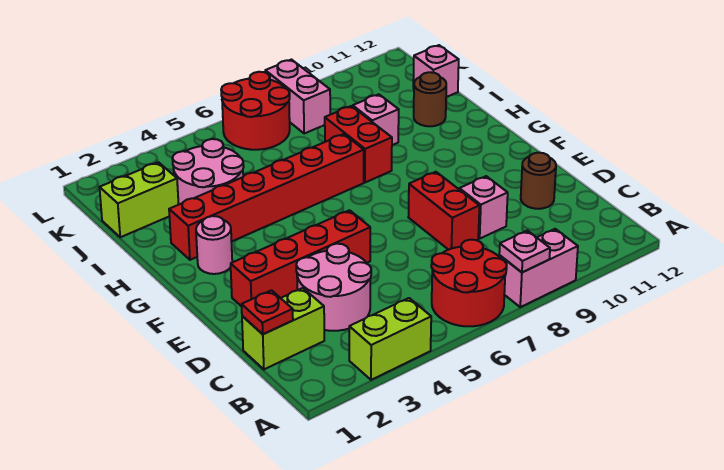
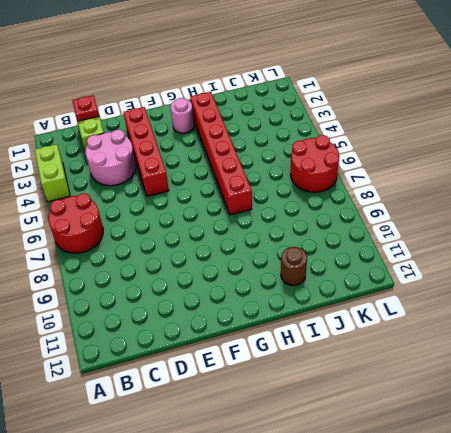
none -> pink 1x2 brick [499,229,578,307]
none -> red 1x2 brick [408,172,479,250]
none -> pink 1x1 brick [459,176,508,238]

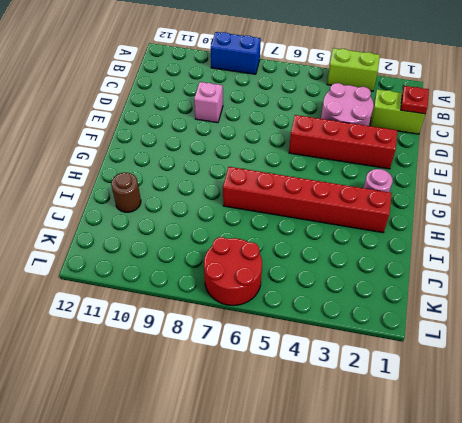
blue 1x2 brick [211,32,261,74] -> pink 1x2 brick [499,229,578,307]
none -> red 2x2 round brick [431,240,507,326]
none -> red 1x2 brick [408,172,479,250]
none -> brown 1x1 round brick [521,153,556,209]

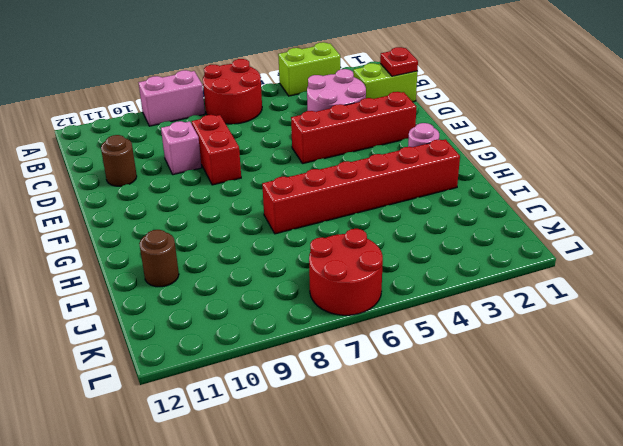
none -> red 1x2 brick [325,106,392,182]
none -> pink 2x2 round brick [172,139,244,204]
none -> pink 1x1 brick [353,94,399,145]

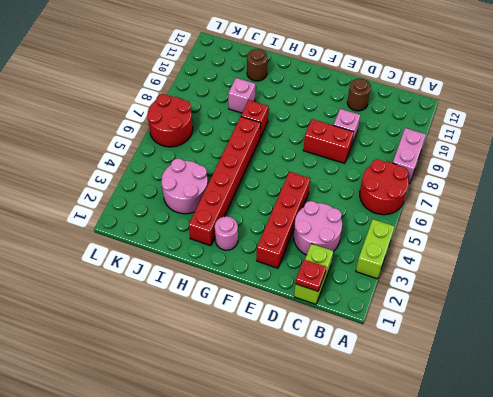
red 1x1 brick [241,100,268,137] -> red 1x2 brick [325,106,392,182]
none -> lime 1x2 brick [100,162,179,237]
none -> pink 1x1 brick [413,45,459,97]
none -> pink 1x2 brick [265,60,330,133]

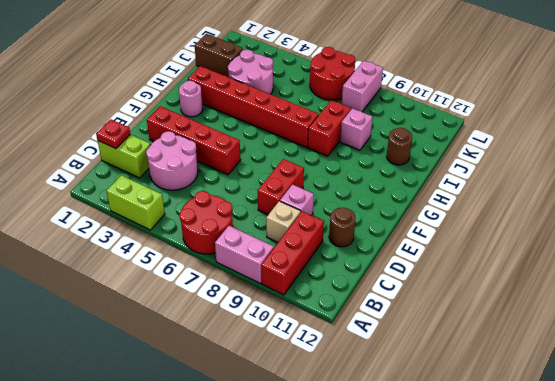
red 1x3 brick [261,211,324,295] -> none
tan 1x1 brick [266,201,301,242] -> none
brown 1x2 brick [195,34,243,77] -> lime 1x2 brick [100,162,179,237]
none -> pink 1x1 brick [413,45,459,97]
none -> pink 1x1 plate [499,231,550,272]

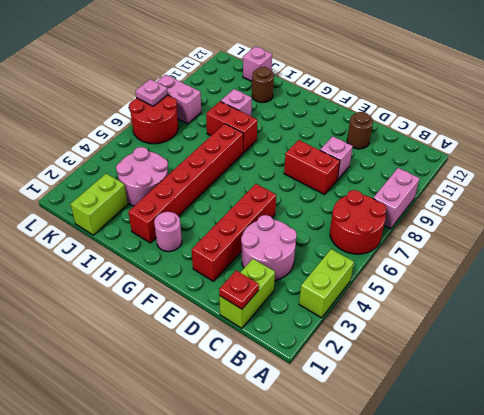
pink 1x1 plate [135,79,168,106] -> pink 1x1 plate moved to [499,231,550,272]

